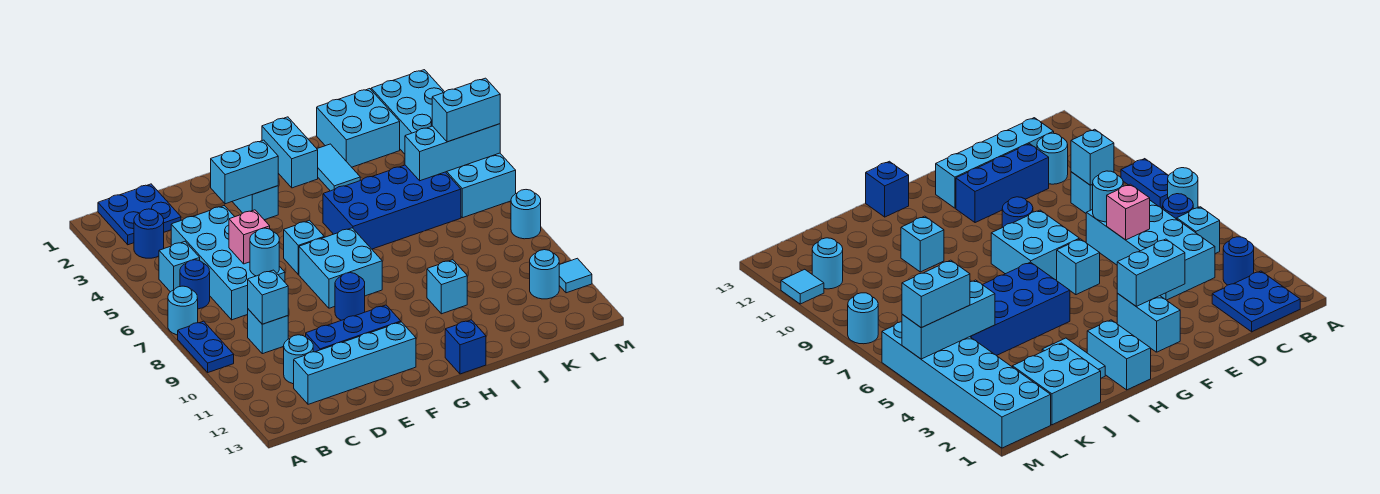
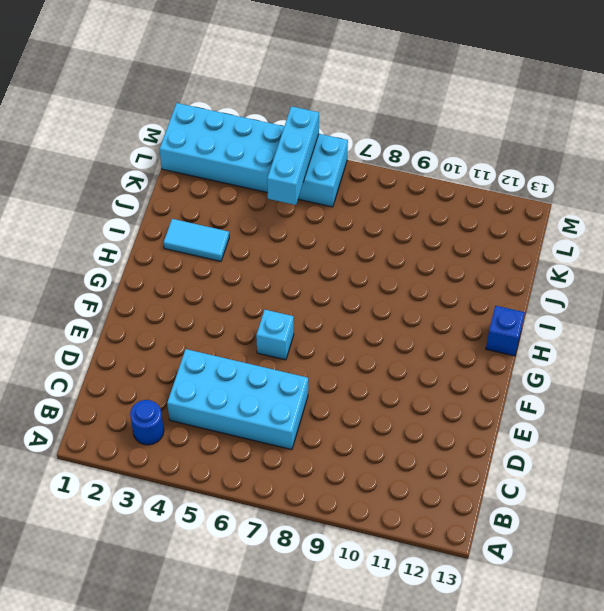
none -> cyan 1x1 round brick [168,286,198,335]
none -> blue 1x2 plate [178,321,234,372]
none -> blue 2x2 plate [98,184,181,245]
none -> cyan 1x1 brick [159,242,200,292]

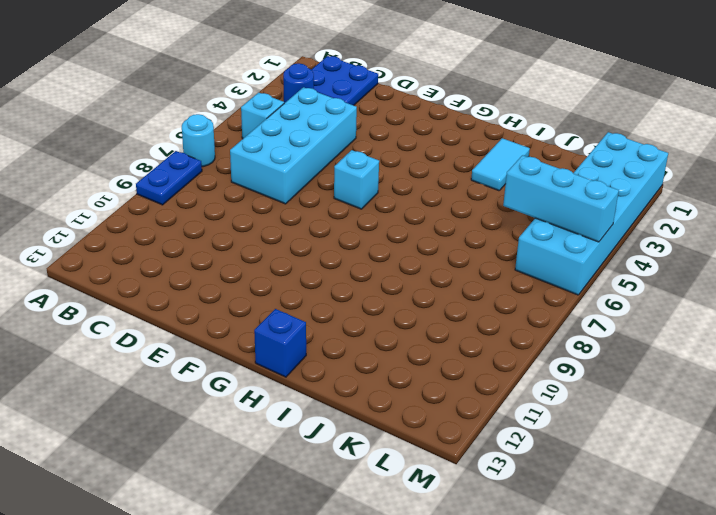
none -> blue 1x1 round brick [180,260,210,309]
none -> cyan 1x1 brick [248,309,288,354]
none -> cyan 1x1 round brick [284,335,313,384]
none -> cyan 1x4 brick [294,322,416,404]

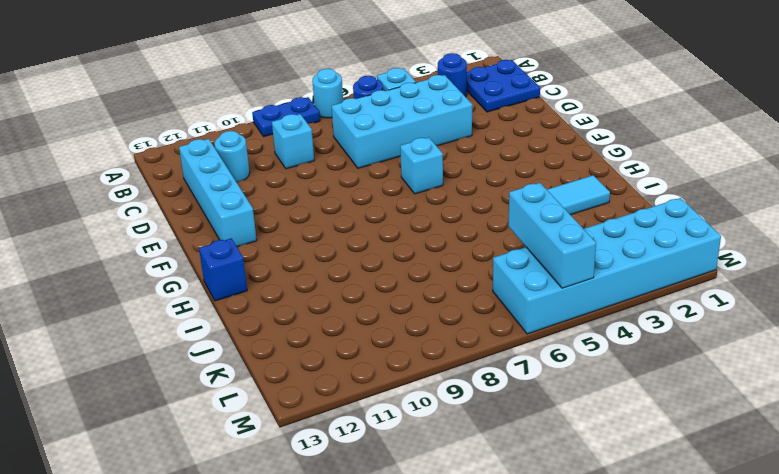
none -> blue 1x3 brick [306,305,401,352]
none -> cyan 1x2 brick [232,186,278,220]
none -> cyan 2x2 brick [299,228,382,308]
none -> blue 1x1 round brick [335,273,365,320]

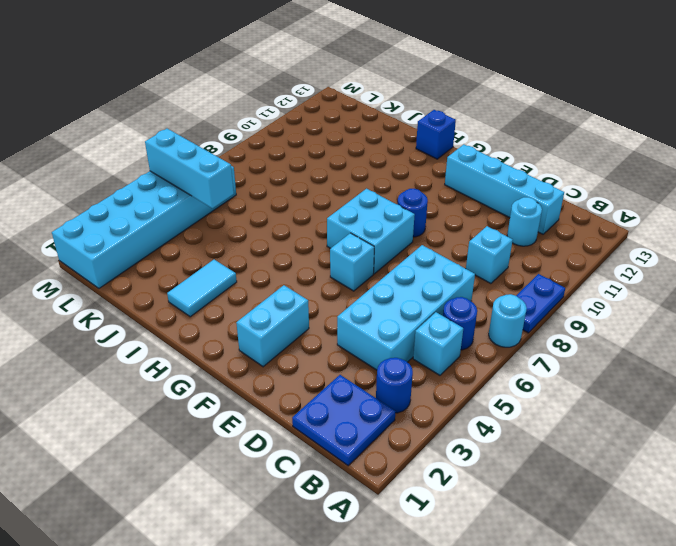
none -> blue 1x3 brick [306,305,401,352]
none -> cyan 1x2 brick [262,117,318,188]
none -> blue 2x4 brick [323,165,461,249]
none -> cyan 1x1 brick [427,260,467,314]

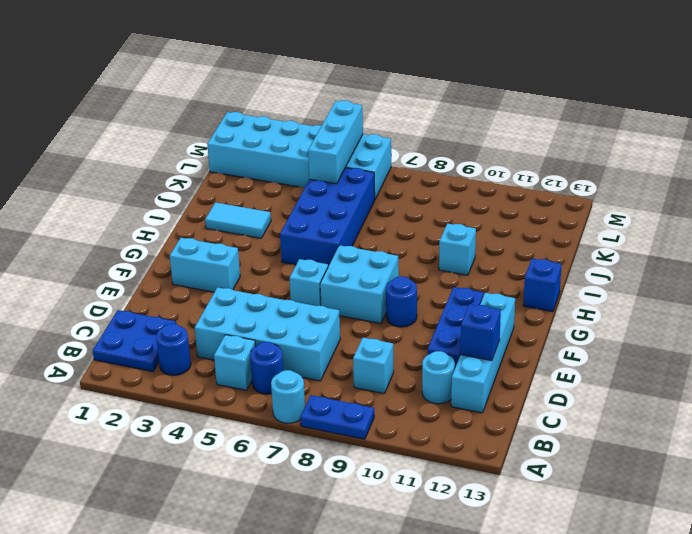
blue 1x1 brick [460,304,501,361] -> none
none -> cyan 1x2 brick [262,117,318,188]
none -> cyan 2x2 brick [317,89,400,167]
none -> cyan 1x1 round brick [530,250,559,299]
none -> cyan 1x1 round brick [511,190,541,239]

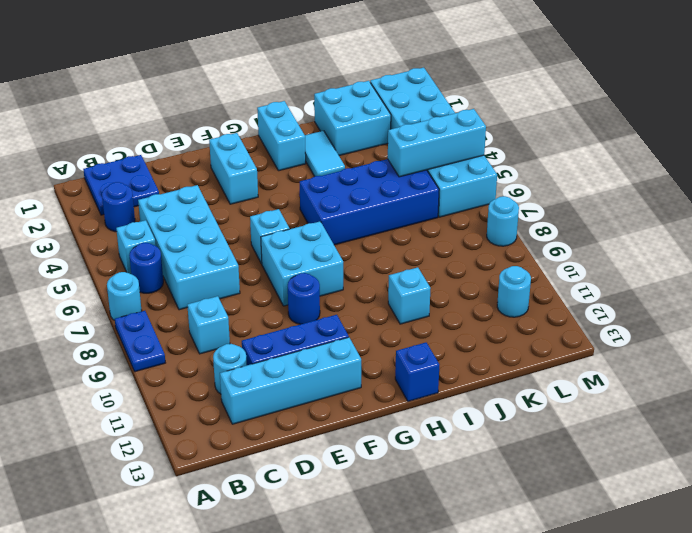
none -> cyan 1x1 tile [559,258,592,293]
none -> cyan 1x1 brick [248,270,288,324]
none -> pink 1x1 brick [229,210,270,264]
none -> cyan 1x1 round brick [250,228,279,276]

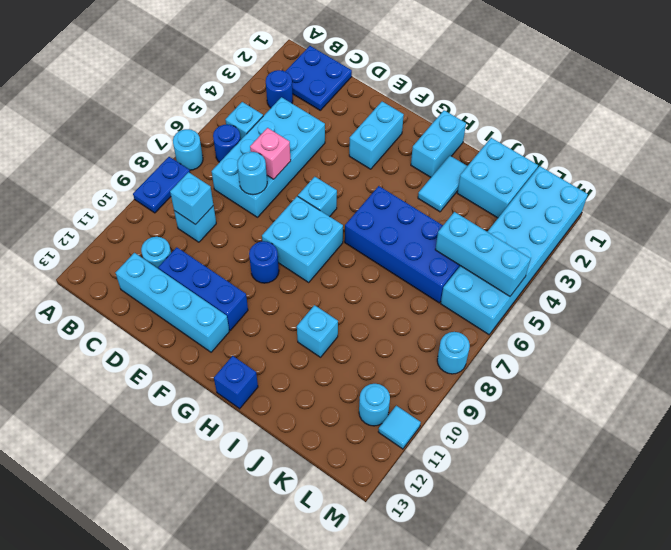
none -> cyan 1x2 brick [211,140,278,204]
none -> cyan 1x2 brick [432,78,500,142]

